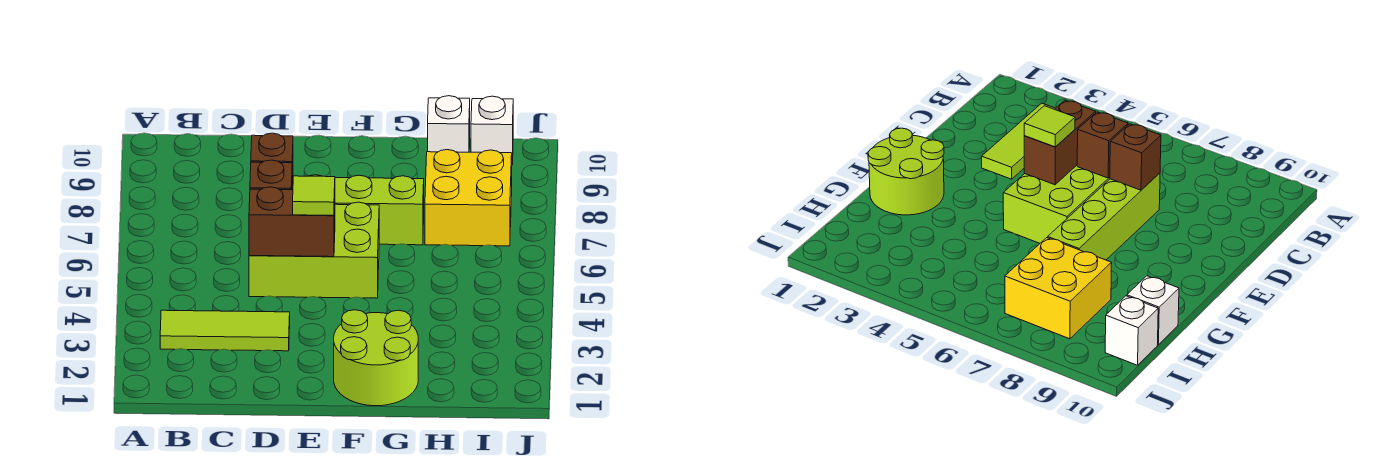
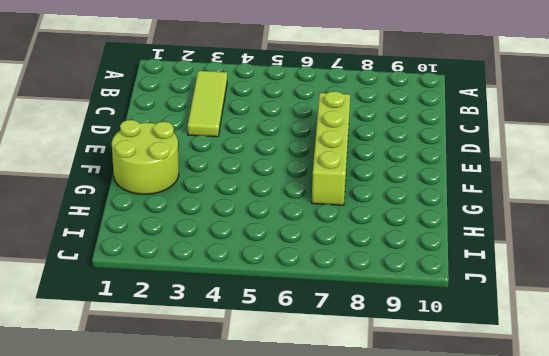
none -> lime 2x3 brick [249,202,379,298]
none -> yellow 2x2 brick [425,150,512,246]

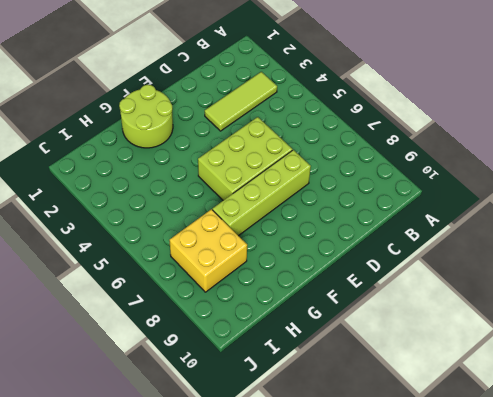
none -> white 1x1 brick [428,96,470,152]
none -> white 1x1 brick [471,96,513,165]

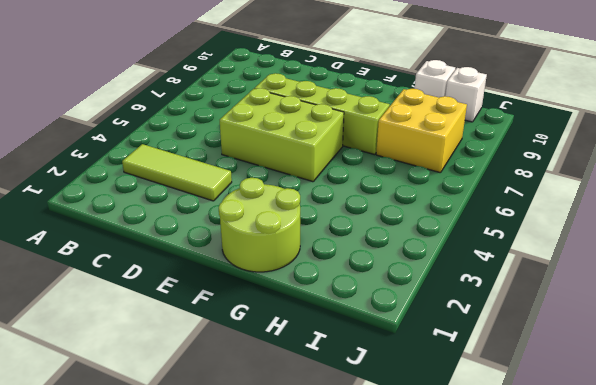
none -> brown 1x2 brick [249,187,335,257]
none -> brown 1x1 brick [250,160,292,190]

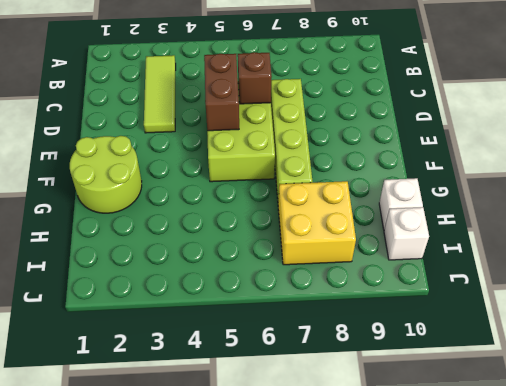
none -> brown 1x1 brick [251,133,293,189]
none -> lime 1x1 tile [293,176,335,215]

